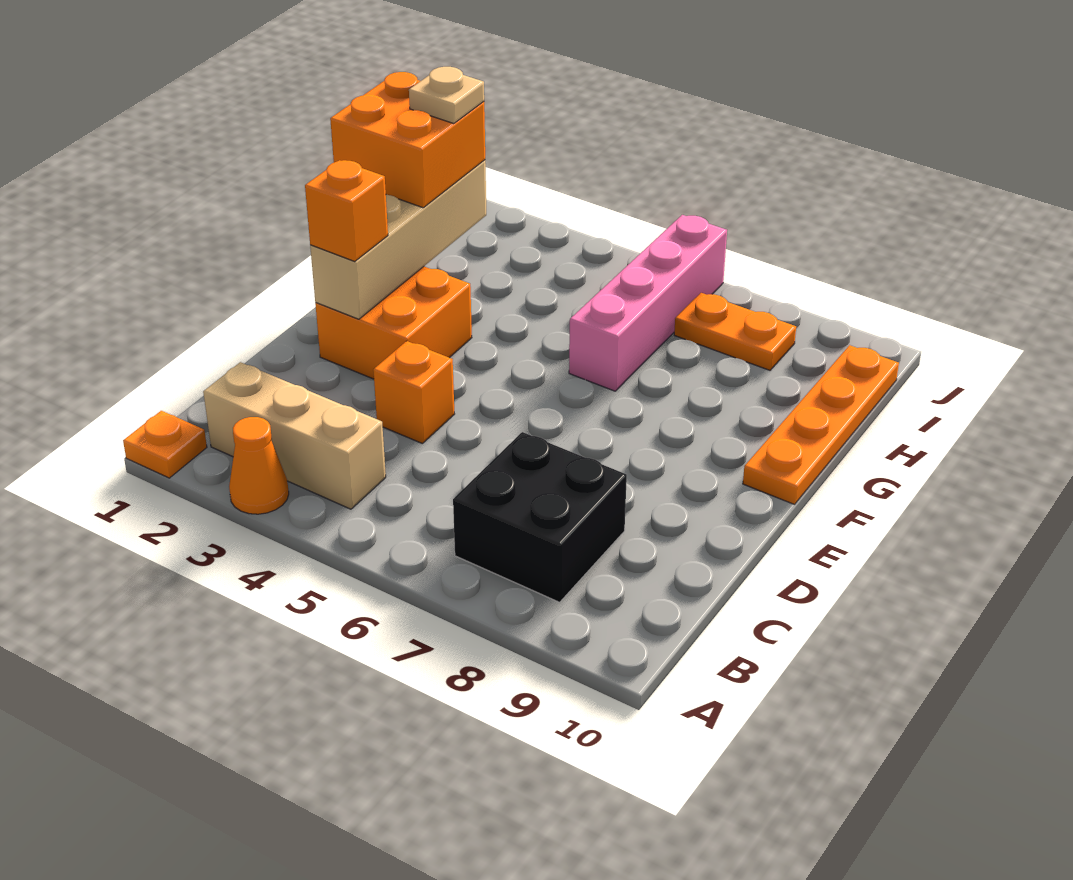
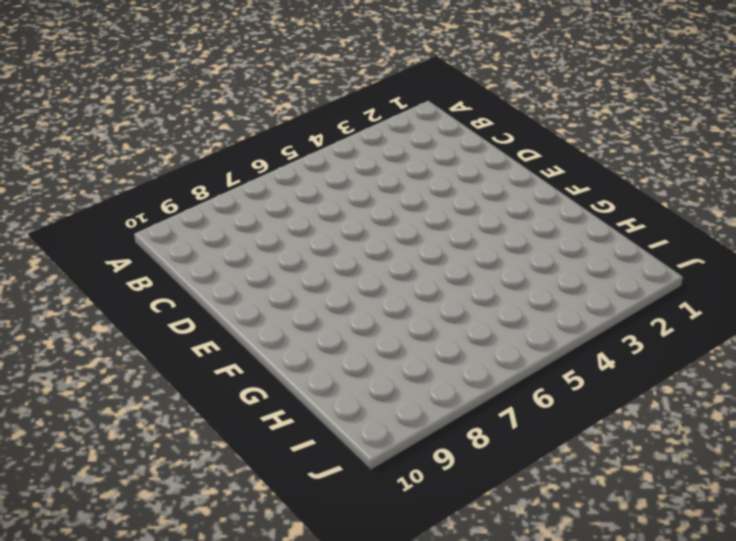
none -> orange 1x1 plate [123,411,207,478]
none -> orange 1x1 cone [229,417,289,514]
none -> tan 1x3 brick [203,362,386,509]

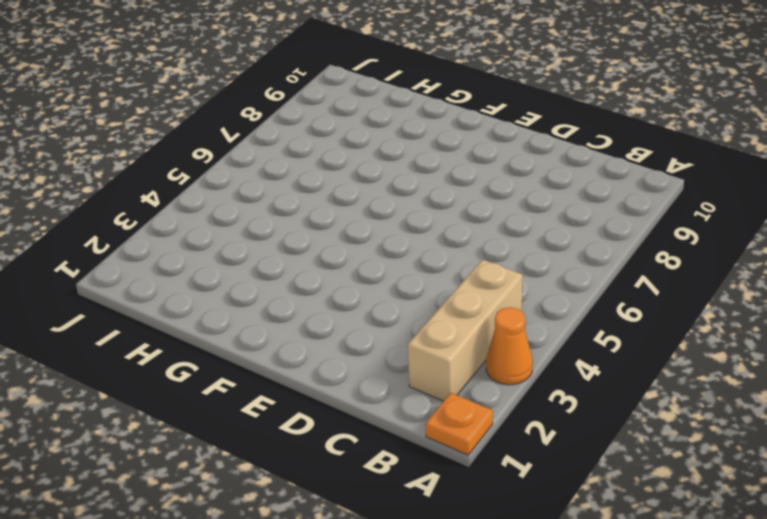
none -> black 2x2 brick [453,432,627,602]
none -> orange 1x1 brick [373,341,454,443]
none -> orange 2x2 brick [315,267,472,379]

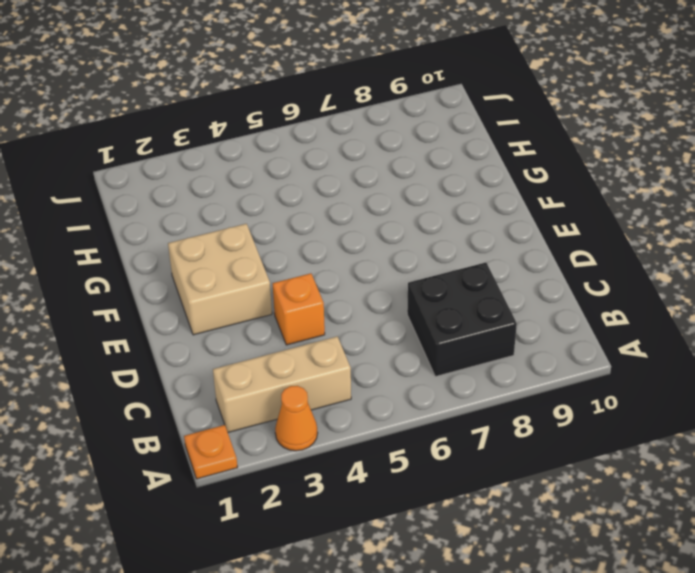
tan 2x2 brick [168,224,272,335] -> orange 2x2 brick [315,267,472,379]
none -> orange 1x4 plate [743,345,899,504]
none -> pink 1x4 brick [569,215,727,391]
none -> orange 1x2 plate [674,293,796,370]

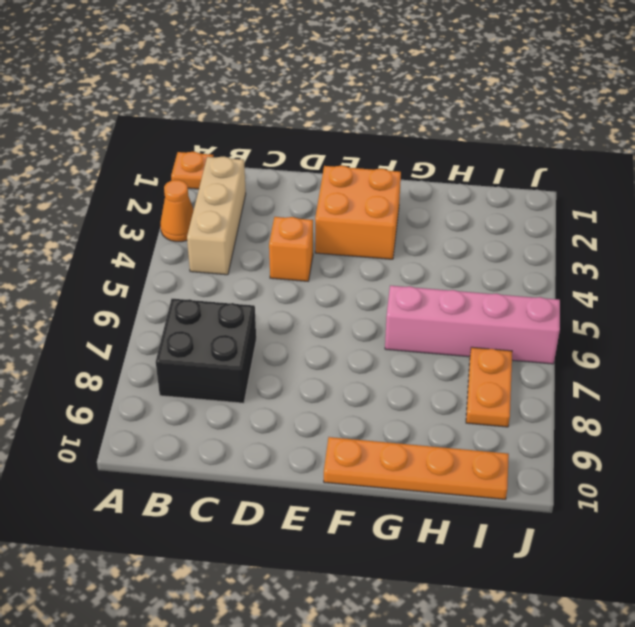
none -> tan 1x4 brick [310,160,486,319]
none -> orange 1x1 brick [305,160,388,261]
none -> orange 2x2 brick [330,72,485,208]

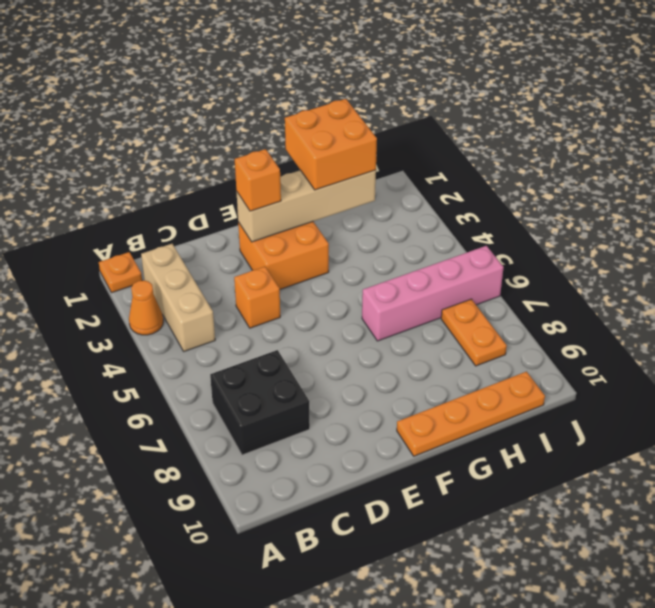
none -> tan 1x1 plate [409,67,484,124]

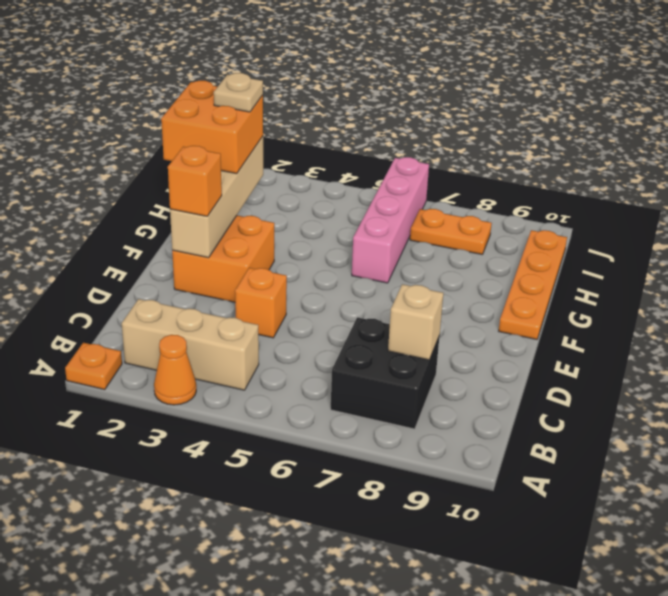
tan 1x1 brick [388,284,443,360] -> none

